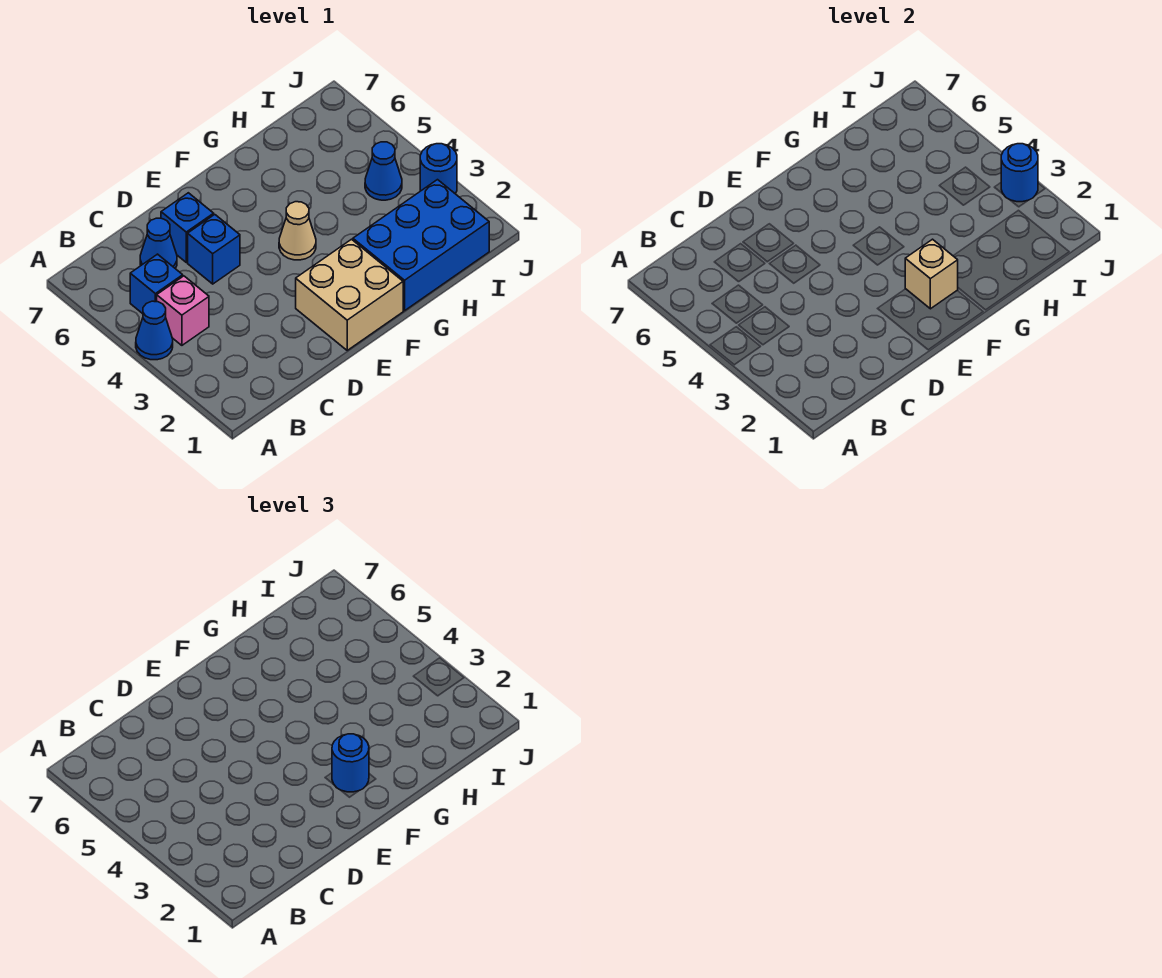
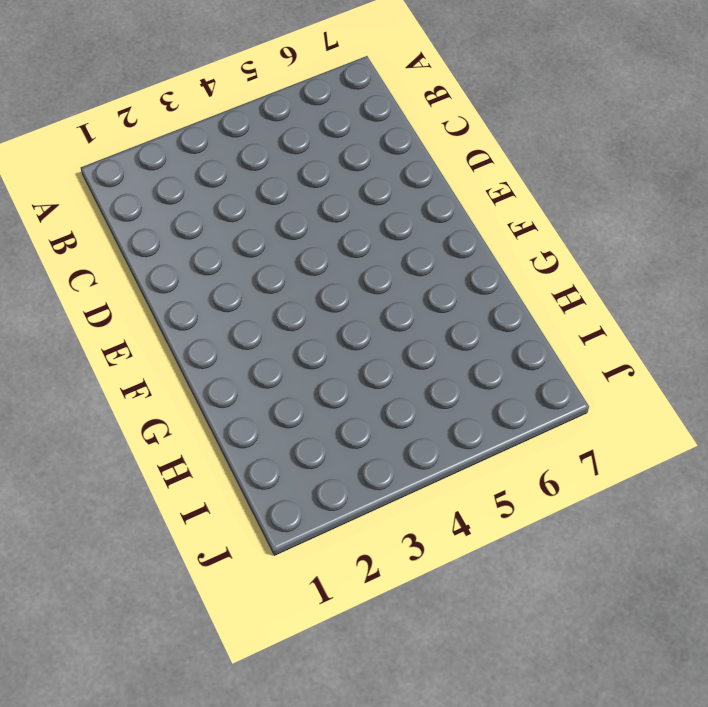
none -> blue 1x1 cone [136,301,173,360]
none -> pink 1x1 brick [157,276,209,345]
none -> blue 1x1 brick [130,254,183,314]

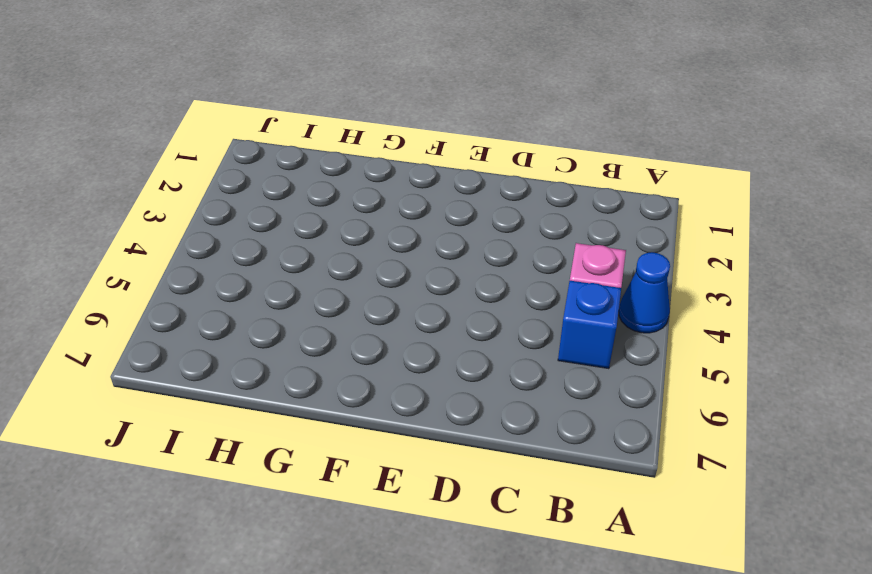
none -> blue 1x1 cone [140,218,177,268]
none -> blue 1x1 brick [188,215,240,284]
none -> blue 1x1 brick [161,193,214,262]

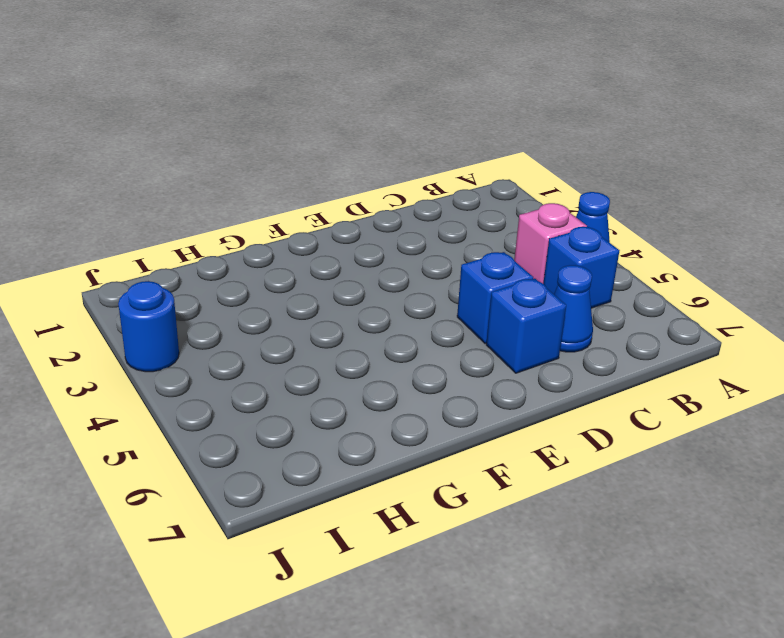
none -> tan 2x2 brick [296,239,403,350]
none -> tan 1x1 cone [279,202,316,260]
none -> blue 2x3 brick [353,180,489,311]

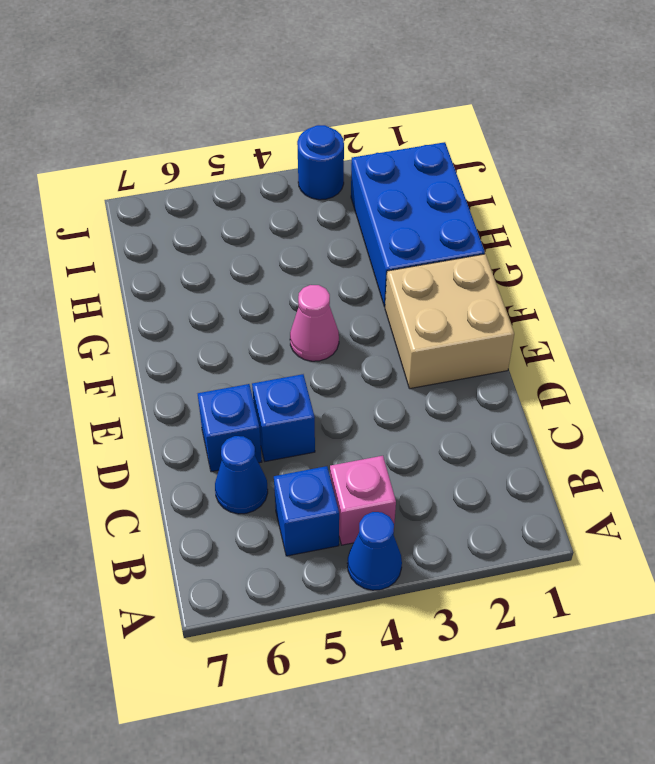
pink 1x1 cone [290,285,339,361] -> tan 1x1 cone [279,202,316,260]
none -> blue 1x1 cone [365,142,402,200]
none -> tan 1x1 brick [905,239,958,309]
none -> blue 1x1 round brick [1001,144,1038,202]

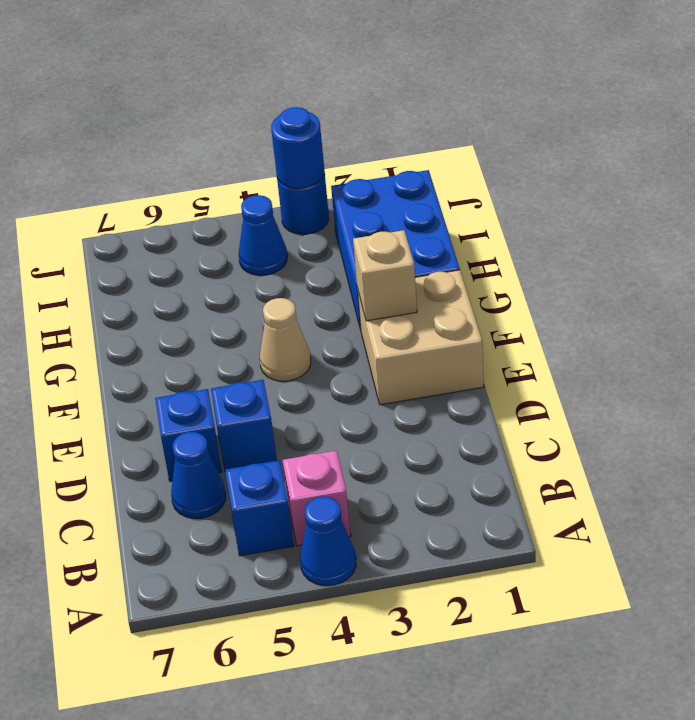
none -> blue 1x1 round brick [332,734,369,792]

